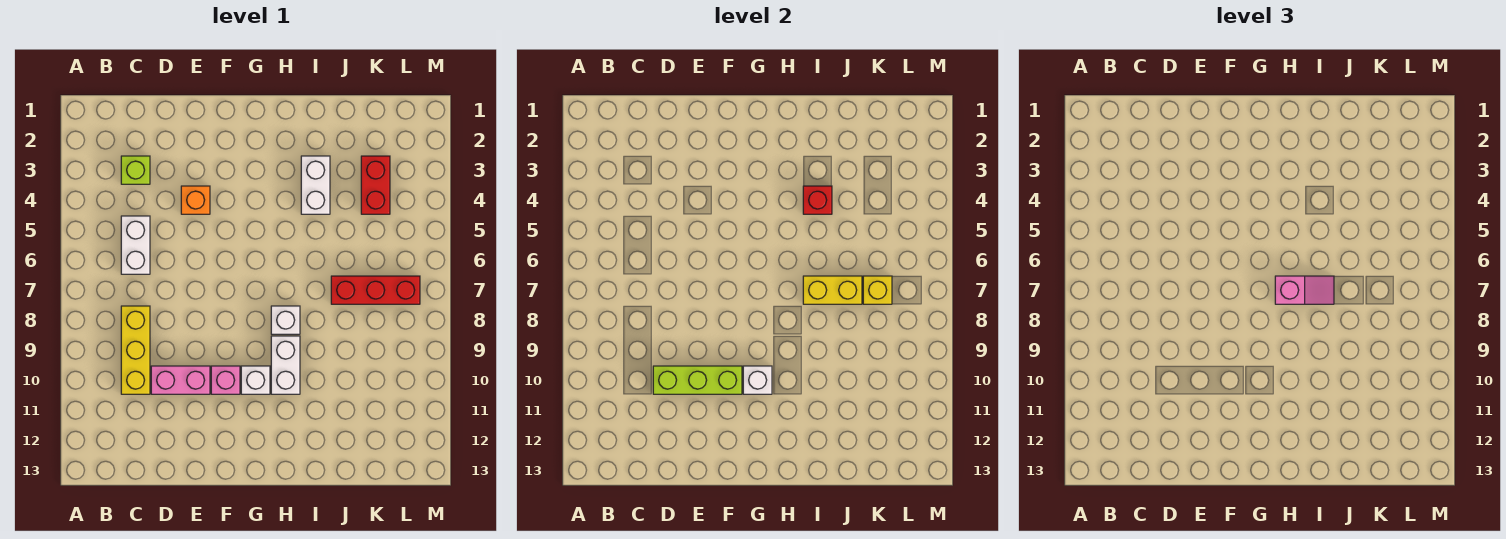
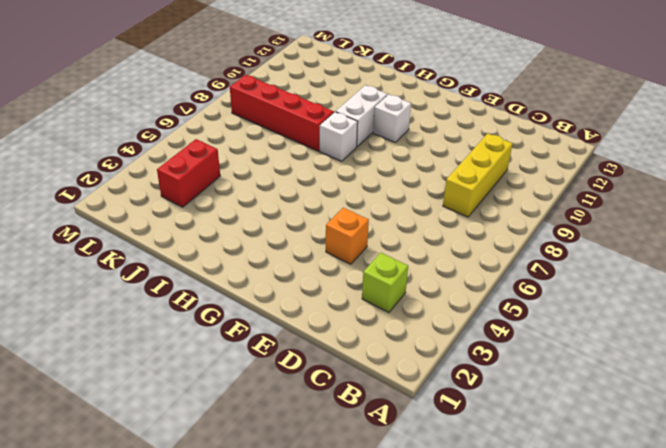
red 1x4 brick [230,75,334,151] -> none
none -> white 1x2 brick [121,216,150,274]
none -> pink 1x2 brick [151,366,210,394]
none -> pink 1x1 brick [211,366,240,394]

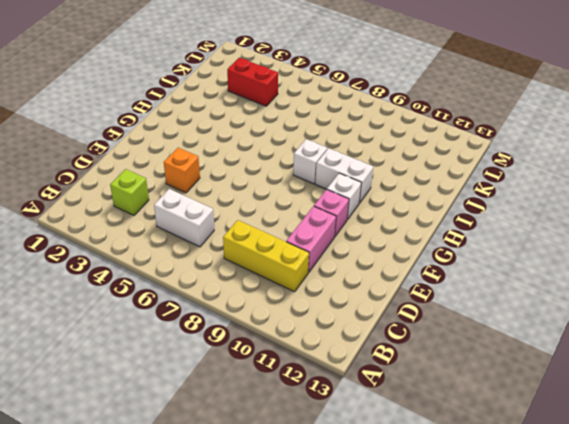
none -> white 1x2 brick [301,156,330,214]
none -> red 1x3 brick [331,276,420,304]
none -> lime 1x3 brick [653,366,742,394]

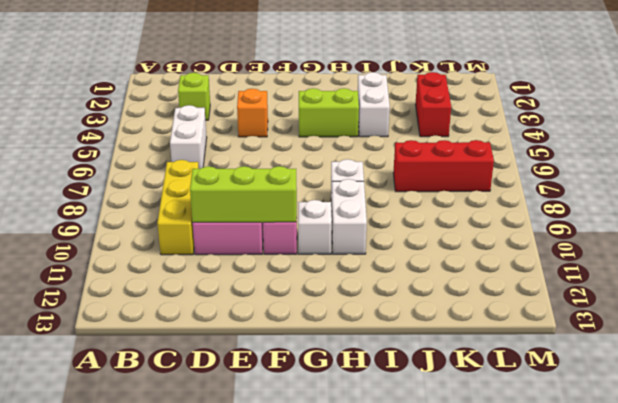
lime 1x2 brick [299,88,359,137] -> none
none -> white 1x1 brick [743,366,772,394]
none -> red 1x1 brick [803,186,832,214]
none -> yellow 1x2 brick [803,276,862,304]

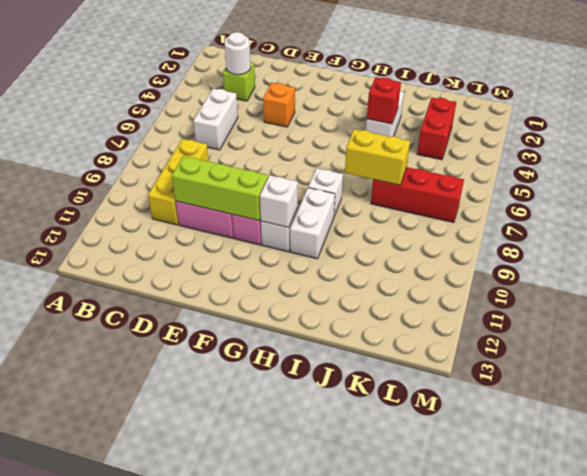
white 1x1 round brick [224,32,251,75] -> none
none -> yellow 1x1 brick [863,276,892,304]
none -> pink 1x2 slope [1275,276,1334,304]

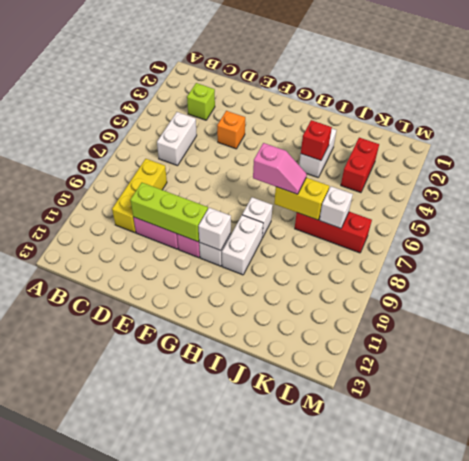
white 1x1 brick [319,186,353,228] -> yellow 1x1 brick [863,276,892,304]

